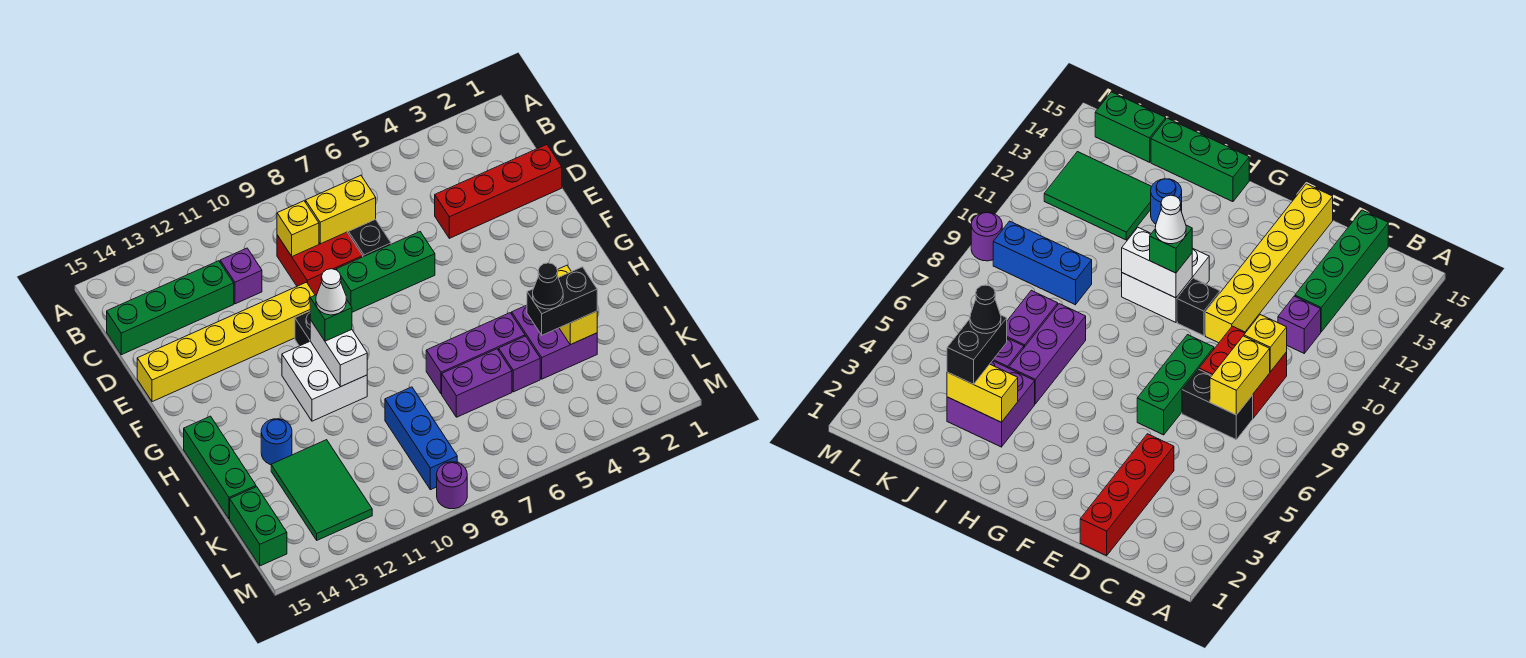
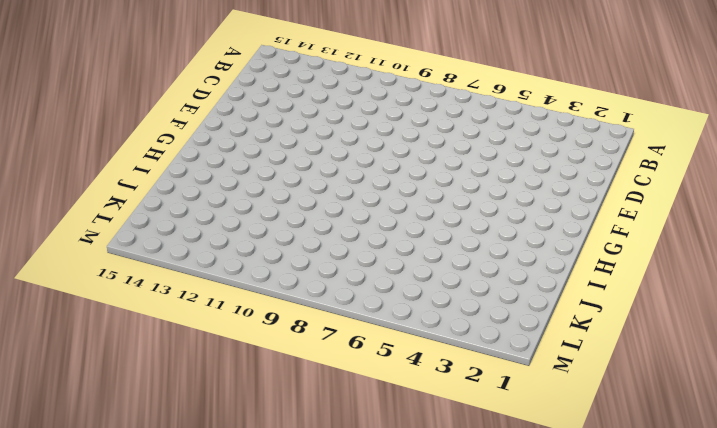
none -> black 1x2 brick [348,219,391,257]
none -> red 2x2 brick [277,232,363,295]
none -> purple 1x1 brick [220,248,262,304]

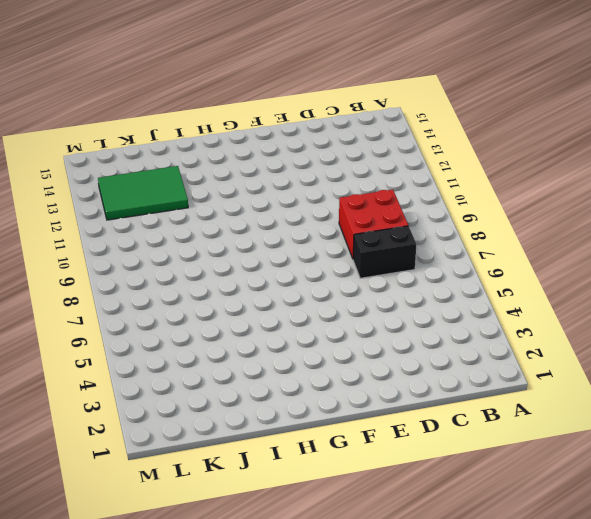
none -> purple 1x1 brick [220,248,262,304]
none -> green 1x4 brick [107,261,234,355]
none -> red 1x4 brick [435,145,562,238]

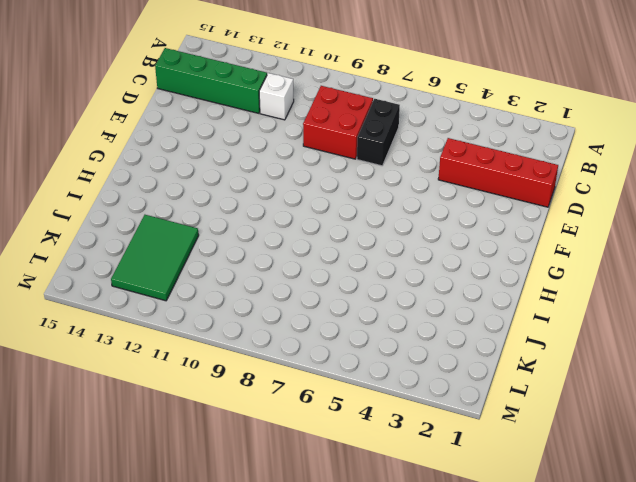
white 1x1 brick [259,73,294,120] -> purple 1x1 brick [220,248,262,304]
none -> green 1x3 brick [336,232,435,312]
none -> yellow 1x6 brick [137,282,315,402]
none -> black 1x1 brick [295,311,310,346]

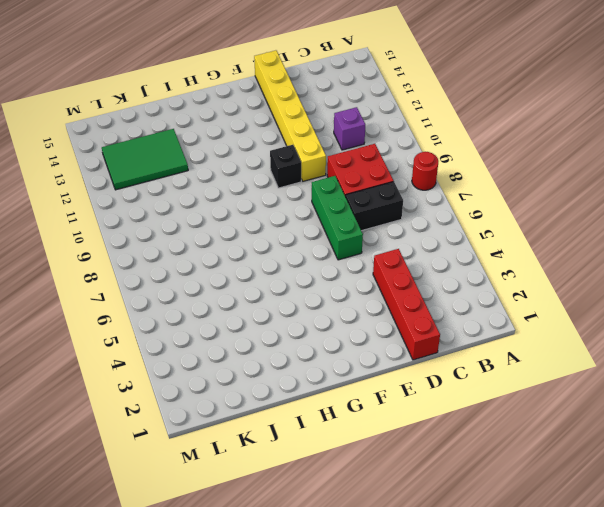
red 1x1 round brick [412,152,438,190] -> none
none -> green 1x4 brick [107,261,234,355]
none -> white 2x2 brick [282,341,367,421]
none -> green 1x3 brick [184,416,256,519]

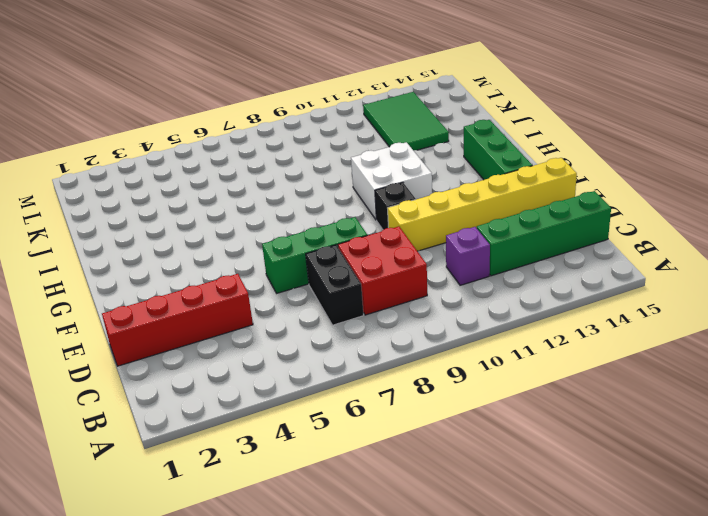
green 1x3 brick [464,120,532,180] -> green 1x3 brick moved to [184,416,256,519]
none -> purple 2x2 brick [512,305,597,379]
none -> purple 1x3 brick [426,313,525,394]
none -> blue 1x1 round brick [261,419,292,465]

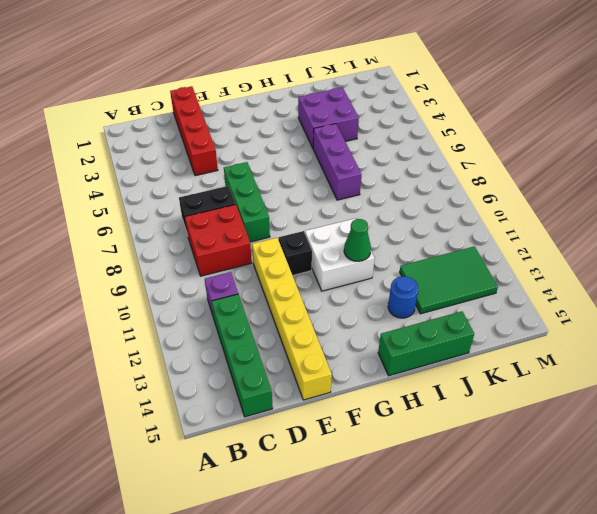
green 1x1 cone [344,219,371,261] -> none
none -> purple 1x1 brick [499,336,540,392]
none -> purple 1x2 brick [442,349,512,417]
none -> blue 1x3 brick [385,387,457,490]

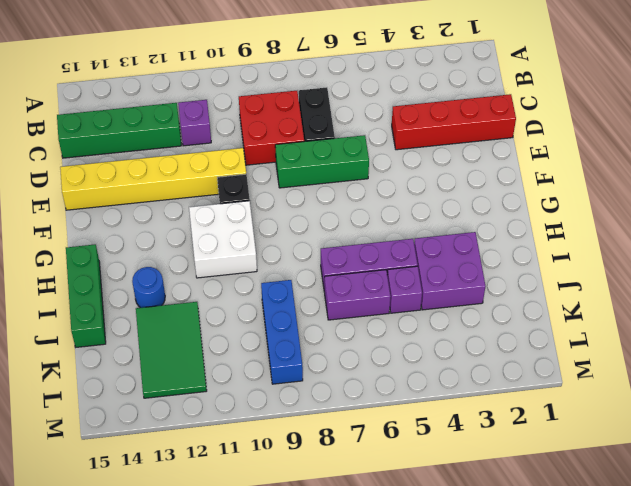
none -> green 1x2 brick [230,487,287,566]
none -> purple 1x1 round brick [437,462,467,509]
none -> yellow 1x2 brick [306,175,376,244]

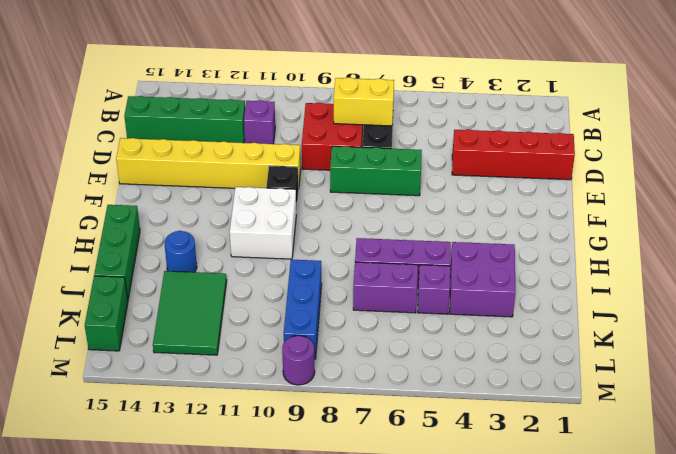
none -> yellow 1x1 brick [277,201,319,256]
none -> white 1x2 brick [310,320,367,387]
none -> yellow 1x2 brick [557,265,597,345]

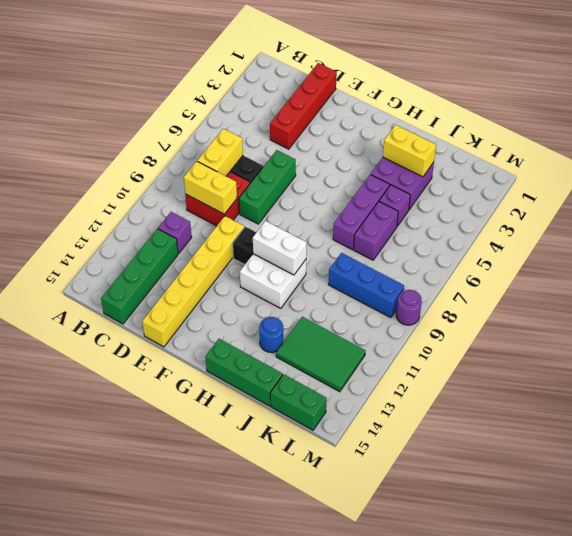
yellow 1x2 brick [184,161,237,214] -> yellow 1x1 brick [277,201,319,256]
none -> green 1x1 brick [310,295,352,341]
none -> black 1x2 brick [527,267,597,335]
none -> white 1x1 cone [316,269,346,315]

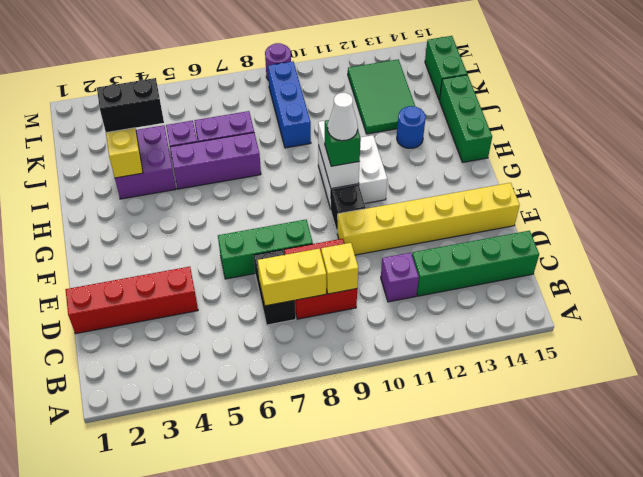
none -> black 1x1 cone [533,263,563,309]

